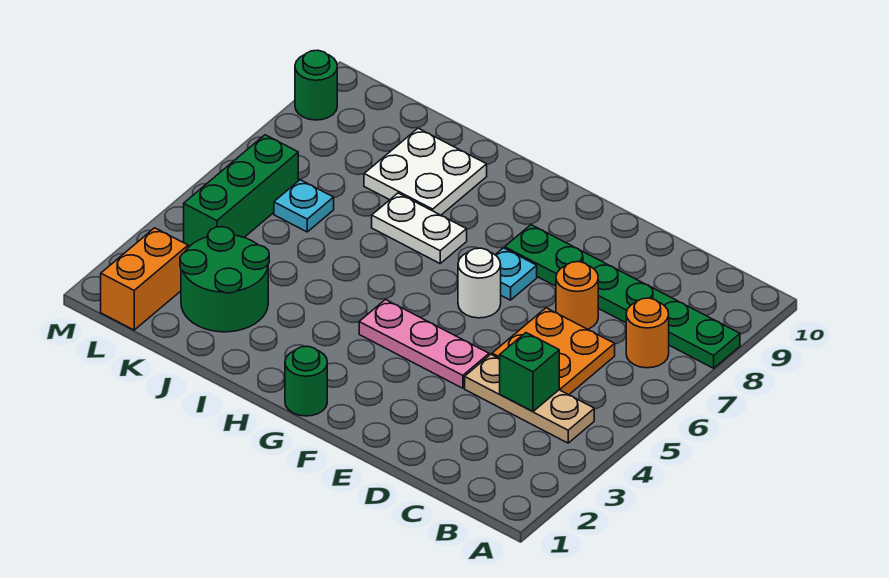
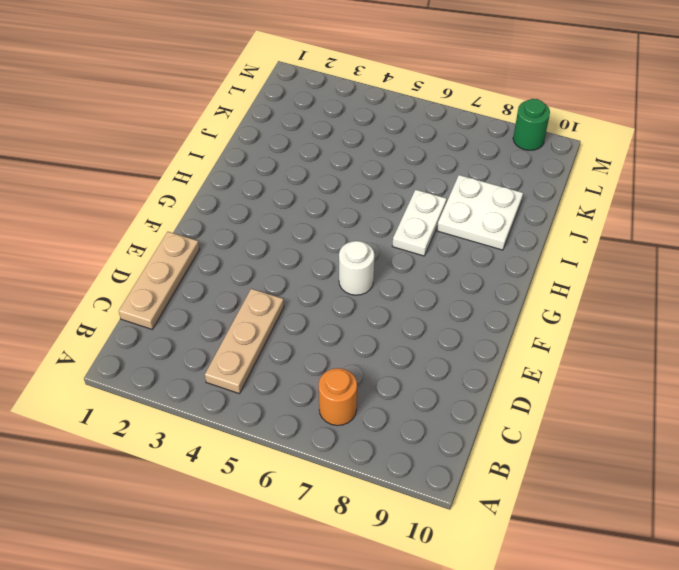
tan 1x3 plate [119,232,200,329] -> none
none -> green 1x6 plate [505,225,740,368]
none -> orange 2x2 plate [492,308,615,395]
none -> orange 1x1 round brick [556,262,598,329]

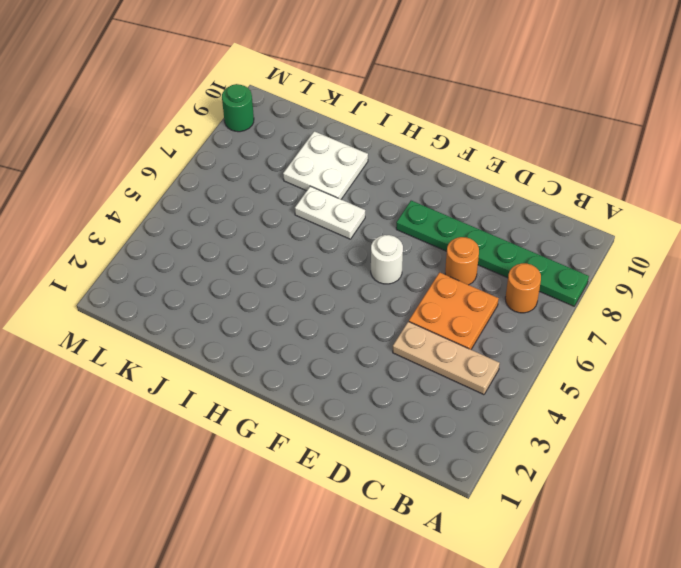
none -> pink 1x3 plate [359,300,489,388]
none -> cyan 1x1 plate [495,248,537,300]
none -> green 1x1 round brick [285,346,327,416]

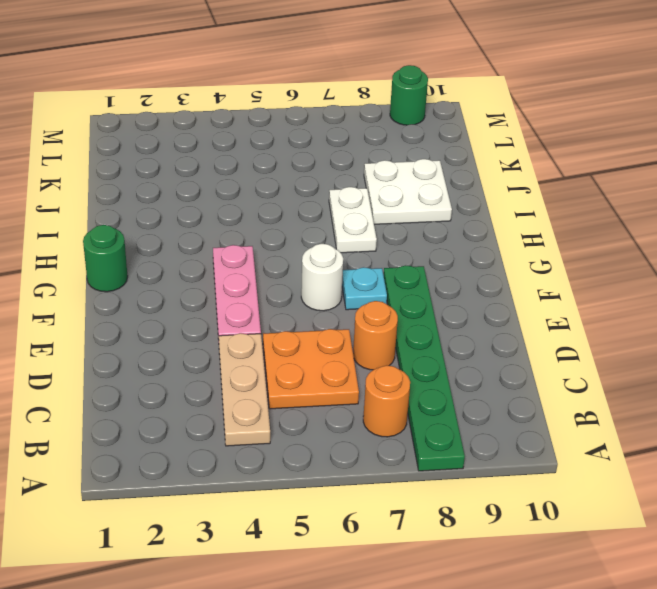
none -> green 2x2 round brick [180,227,269,332]
none -> cyan 1x1 plate [274,180,334,232]
none -> orange 1x2 brick [101,228,188,330]

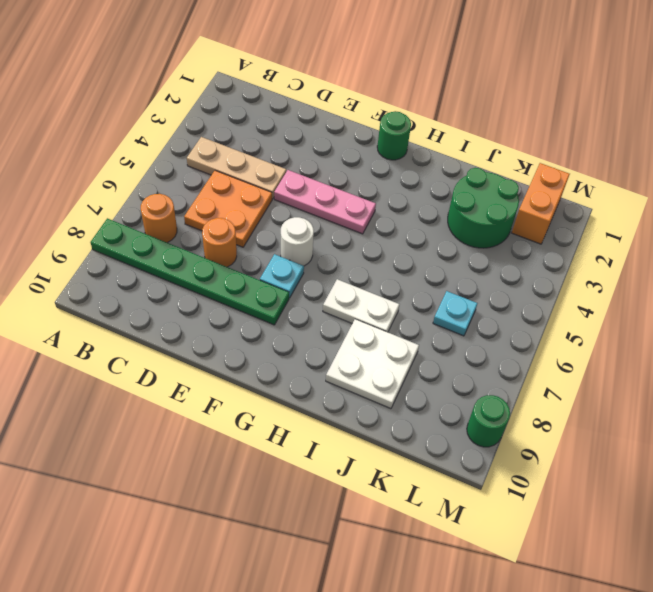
none -> green 1x3 brick [184,135,298,246]
none -> green 1x1 brick [500,333,559,412]

